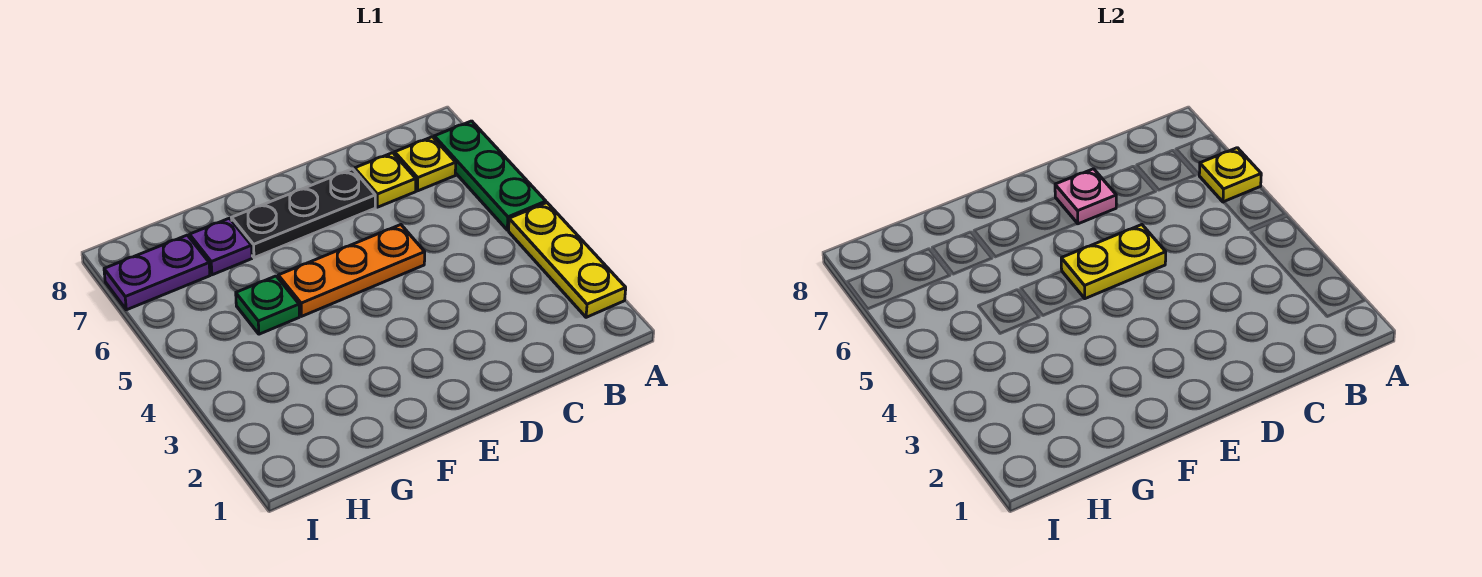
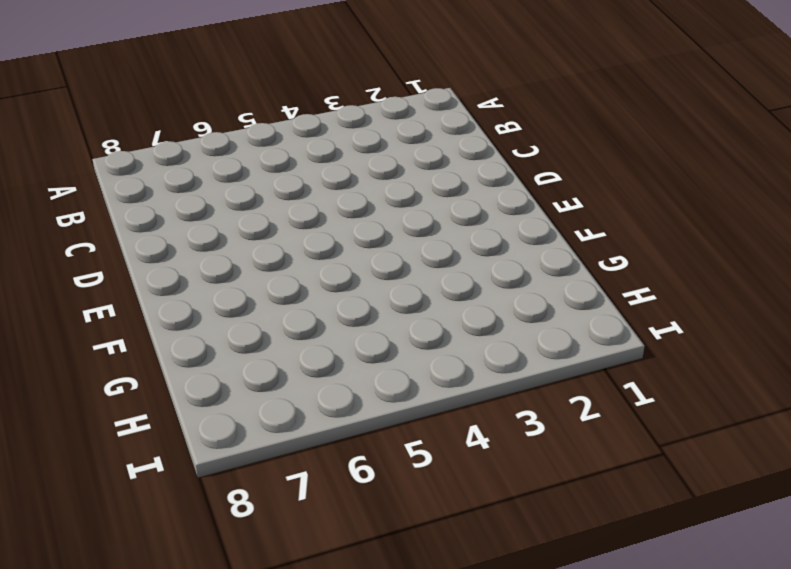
none -> yellow 1x3 plate [509,203,626,317]
none -> green 1x3 plate [434,121,546,230]
none -> yellow 1x1 plate [395,137,456,191]

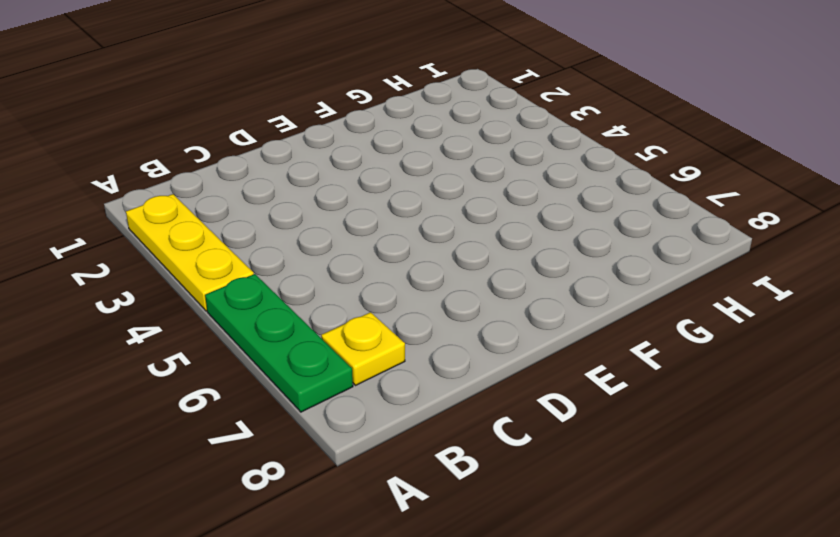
none -> yellow 1x1 plate [355,153,416,207]
none -> orange 1x3 plate [278,225,425,316]
none -> black 1x3 plate [232,169,375,258]

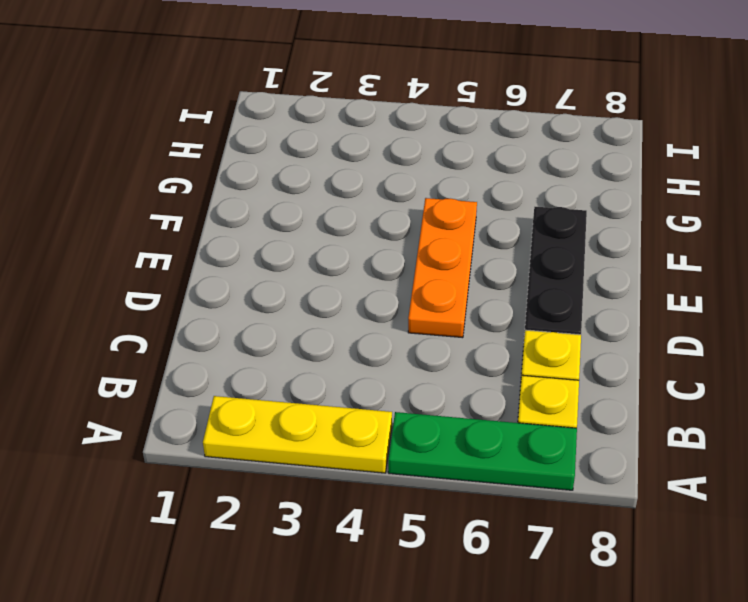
none -> green 1x1 plate [236,276,299,334]
none -> purple 1x1 plate [190,218,252,275]
none -> purple 1x2 plate [104,235,210,310]

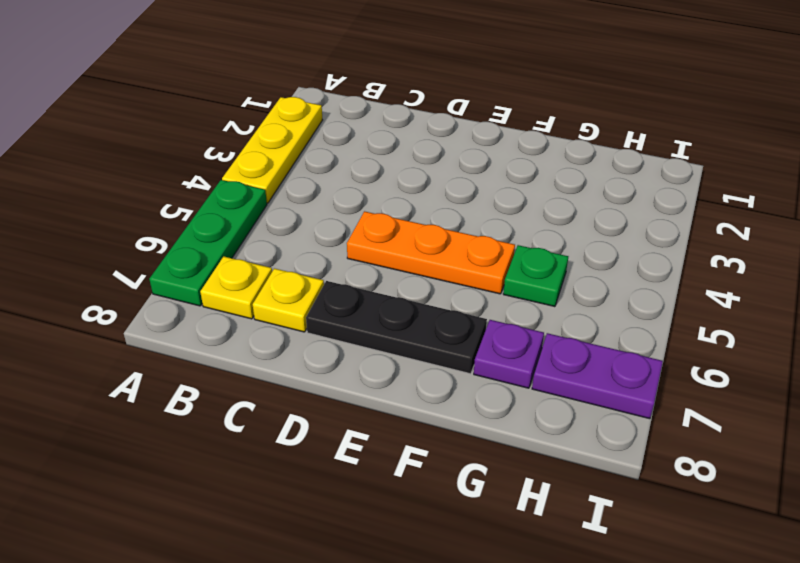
none -> yellow 1x1 plate [1199,148,1261,202]
none -> yellow 1x2 plate [1061,225,1166,299]
none -> pink 1x1 plate [1055,169,1116,224]

